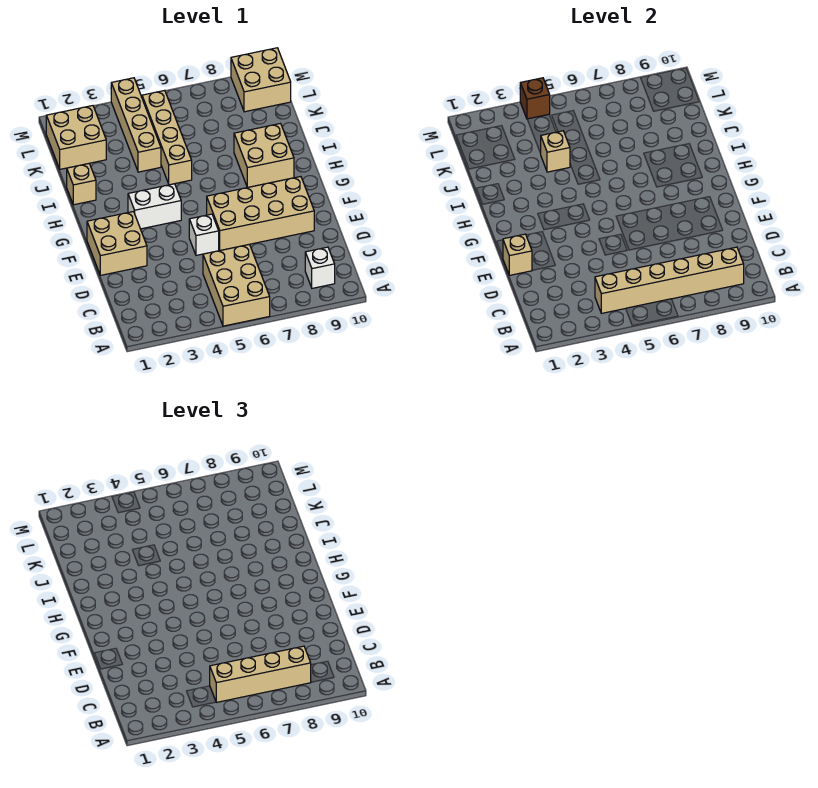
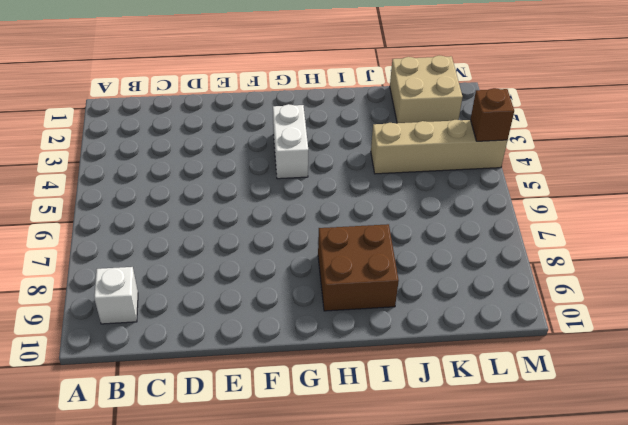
brown 2x2 brick [318,224,399,311] -> tan 2x2 brick [234,124,294,188]
none -> tan 2x3 brick [203,244,270,326]
none -> tan 2x2 brick [87,212,147,275]
none -> white 1x1 brick [189,214,219,255]

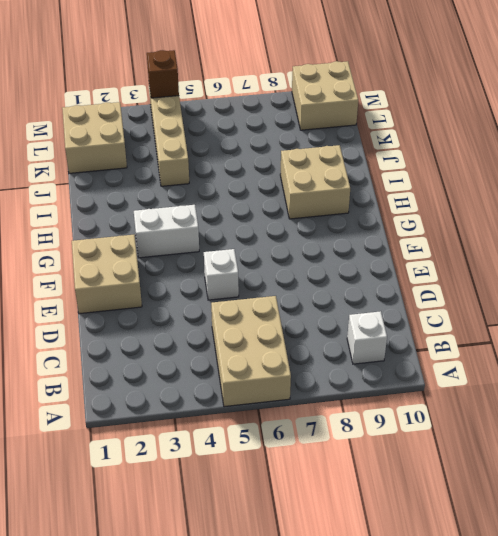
none -> tan 2x4 brick [207,177,314,250]
none -> tan 1x1 brick [67,163,96,205]
none -> tan 1x4 brick [142,90,192,185]

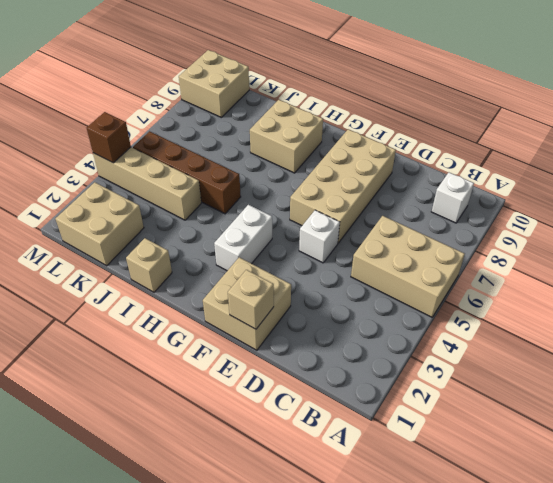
brown 1x4 brick [133,131,241,214] -> tan 1x4 brick [142,90,192,185]
none -> tan 1x6 brick [595,247,744,313]
none -> tan 1x1 brick [541,131,570,172]
none -> tan 1x4 brick [210,646,311,702]

